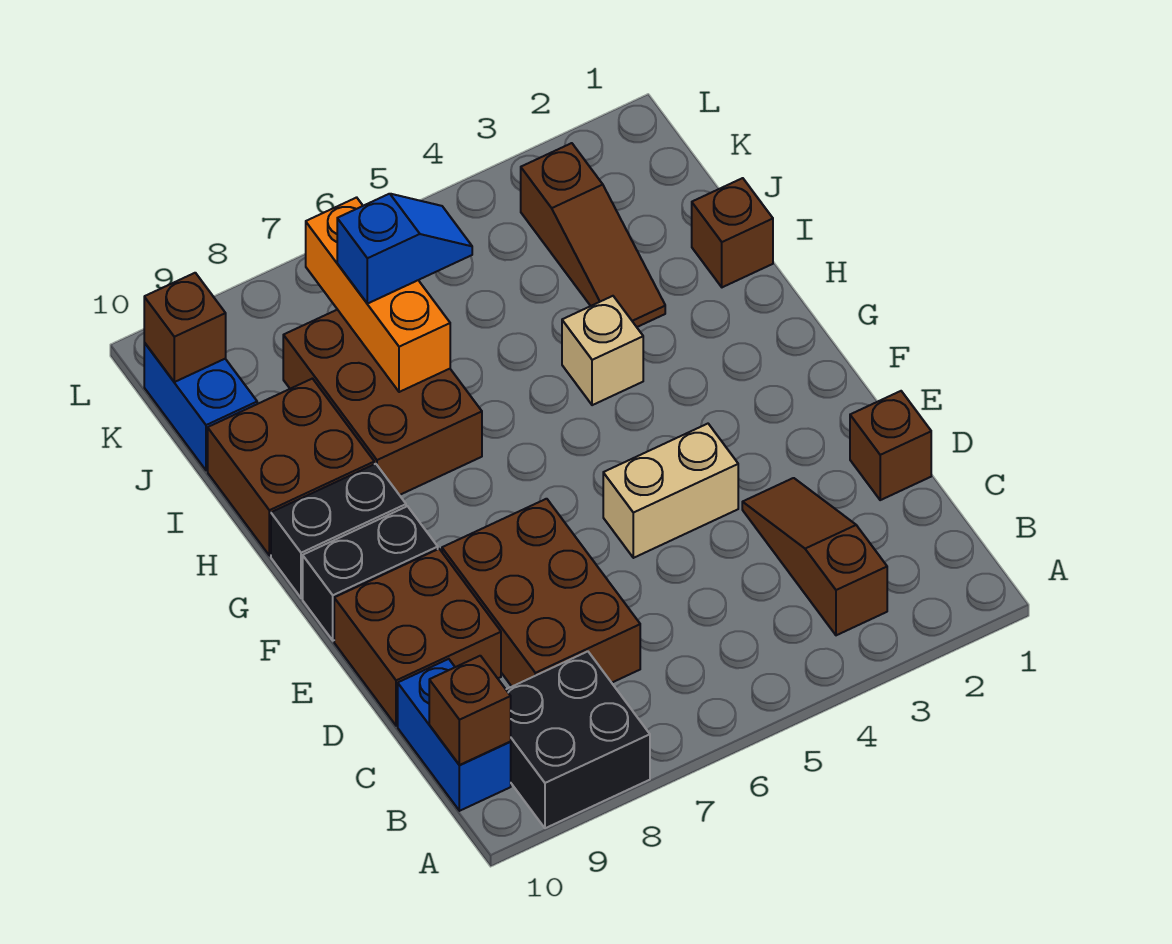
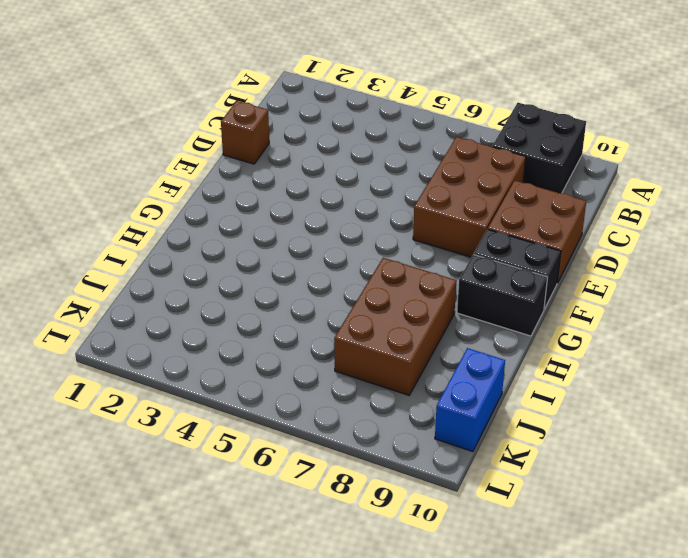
none -> brown 1x3 slope [742,478,887,635]
none -> blue 1x2 brick [398,659,511,811]
none -> tan 1x2 brick [603,424,738,558]

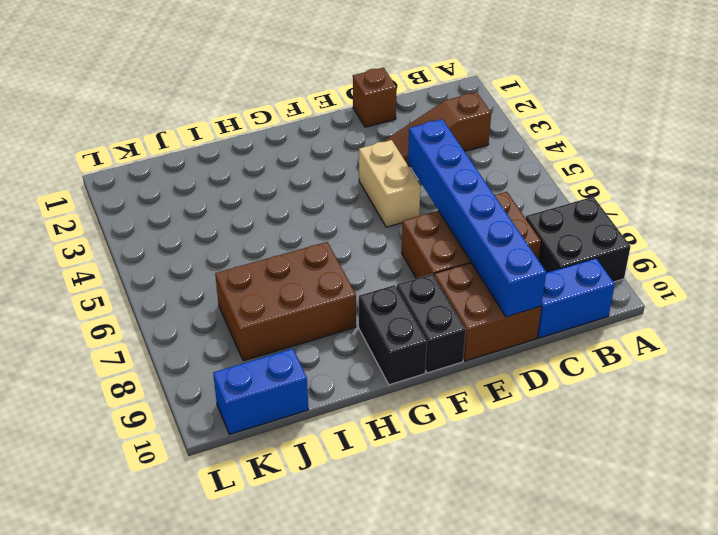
blue 1x6 brick [408,119,546,317] -> none
none -> tan 1x1 brick [562,296,643,405]
none -> brown 2x2 brick [208,379,374,556]
none -> brown 1x1 brick [692,178,773,287]

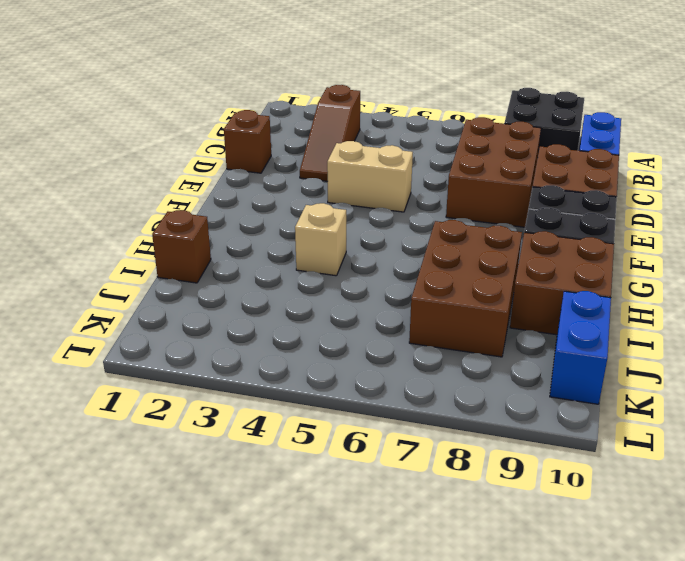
none -> brown 1x3 slope [521,143,665,327]
none -> brown 1x1 brick [429,656,511,765]
none -> orange 1x3 brick [306,197,450,392]

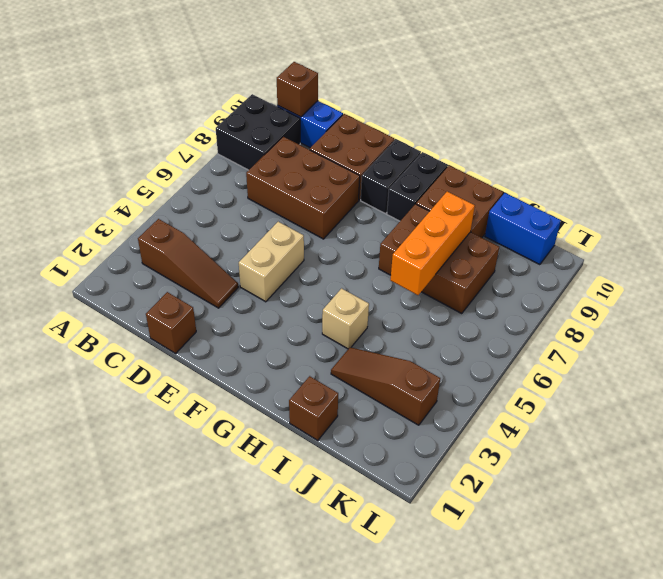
orange 1x3 brick [390,192,475,295] -> orange 1x3 brick turned to [306,197,450,392]
none -> brown 1x1 brick [144,273,226,382]
none -> blue 1x2 slope [337,194,472,304]

